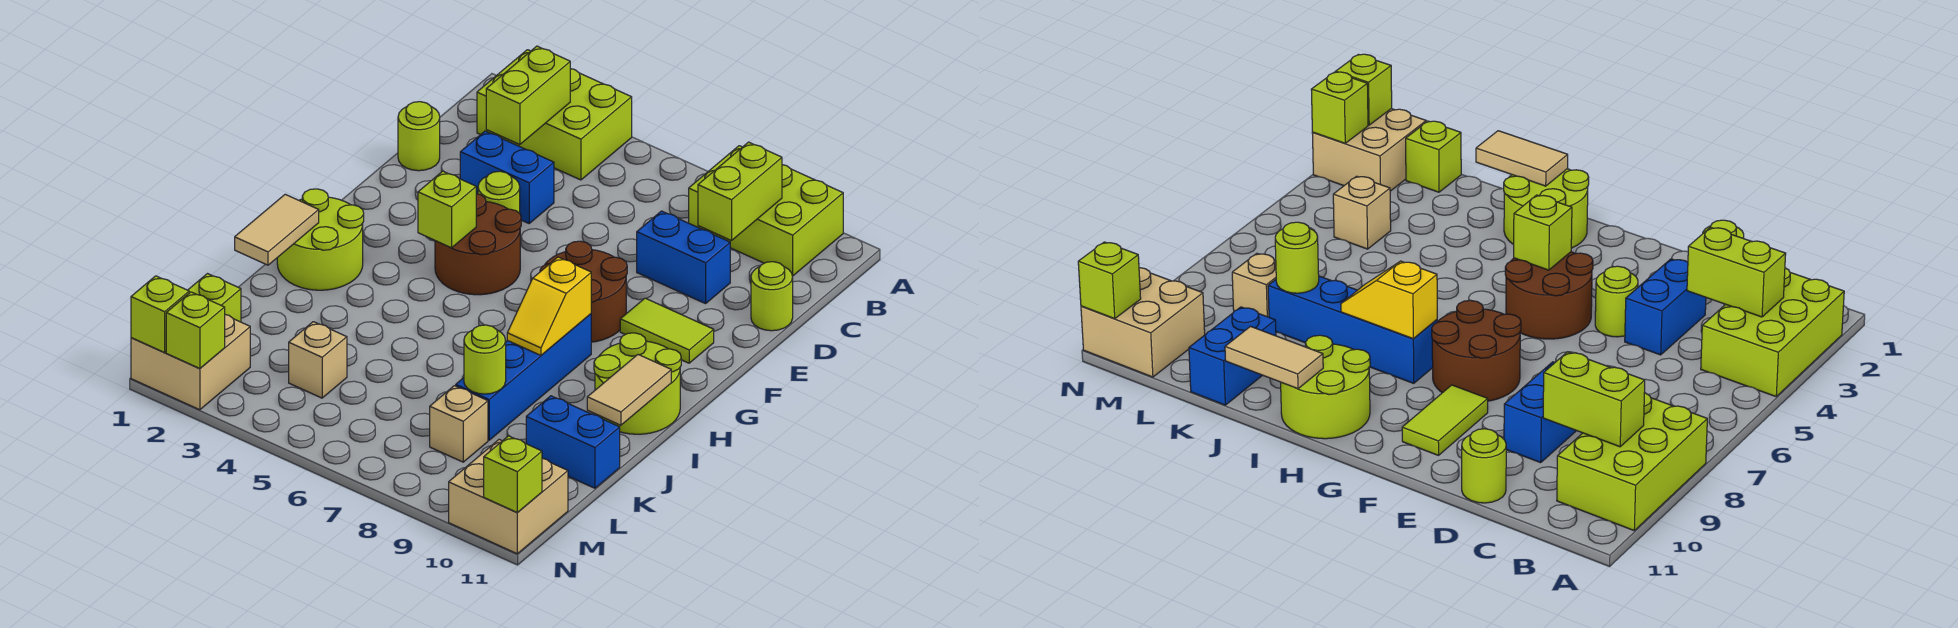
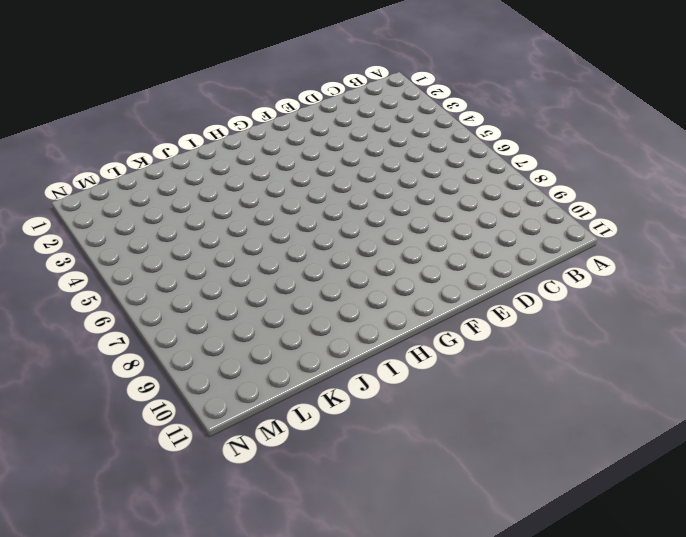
none -> lime 2x3 brick [477,50,632,180]
none -> lime 2x3 brick [689,146,843,276]
none -> lime 1x1 round brick [398,102,440,171]

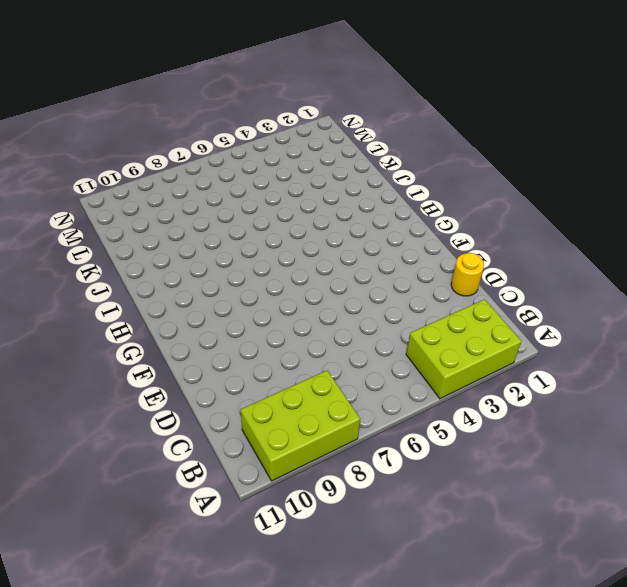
yellow 1x1 round brick [451,253,484,296] -> lime 1x1 round brick [398,102,440,171]
none -> blue 1x2 brick [460,131,554,223]
none -> blue 1x2 brick [637,211,730,304]
none -> lime 1x1 round brick [751,262,793,331]

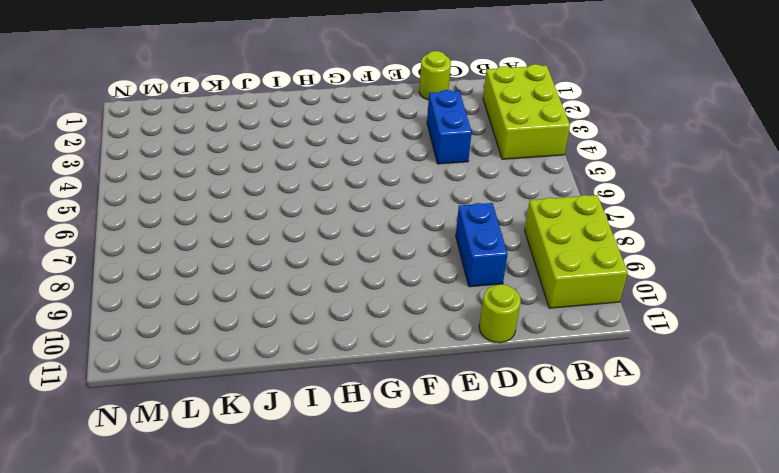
none -> lime 1x1 round brick [478,171,520,213]
none -> brown 2x2 round brick [435,194,521,295]
none -> brown 2x2 round brick [540,241,627,342]

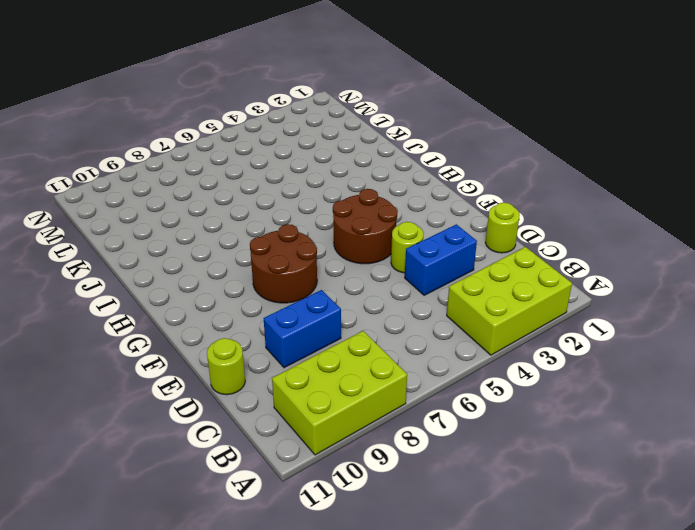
none -> lime 1x2 tile [620,298,714,363]
none -> lime 2x2 round brick [277,189,364,290]
none -> blue 1x4 brick [456,314,591,440]

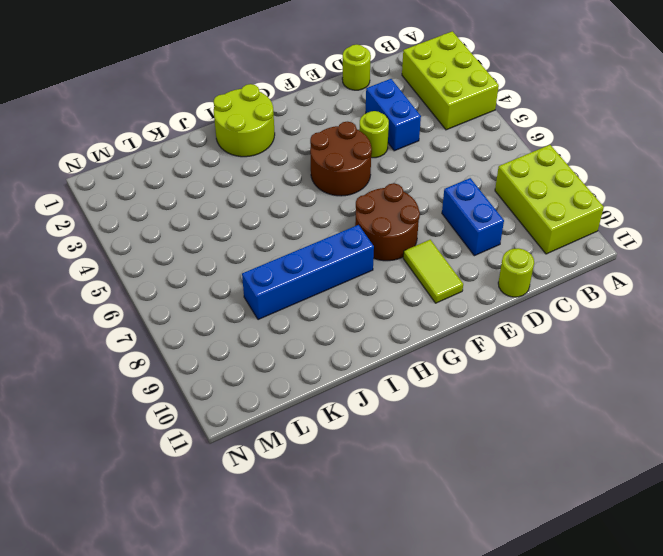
none -> lime 2x2 round brick [594,333,681,434]
none -> blue 1x2 brick [526,396,620,488]
none -> lime 1x1 brick [188,274,241,322]

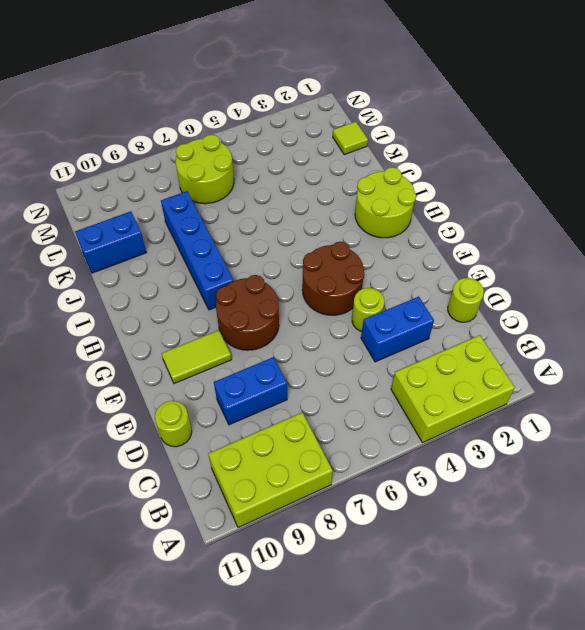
lime 1x1 tile [333,122,368,155] -> lime 1x1 brick [188,274,241,322]
lime 2x2 round brick [176,135,234,204] -> lime 2x2 round brick moved to [594,333,681,434]
none -> tan 1x1 brick [289,322,347,398]
none -> tan 1x1 brick [430,386,488,462]
none -> tan 2x2 brick [131,315,250,410]

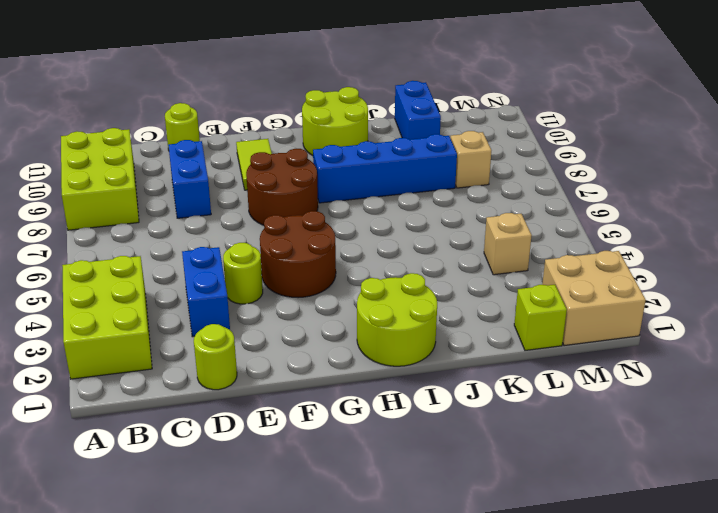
none -> tan 2x2 brick [449,439,568,554]
none -> lime 1x2 brick [486,46,570,145]
none -> lime 1x2 brick [698,142,782,241]

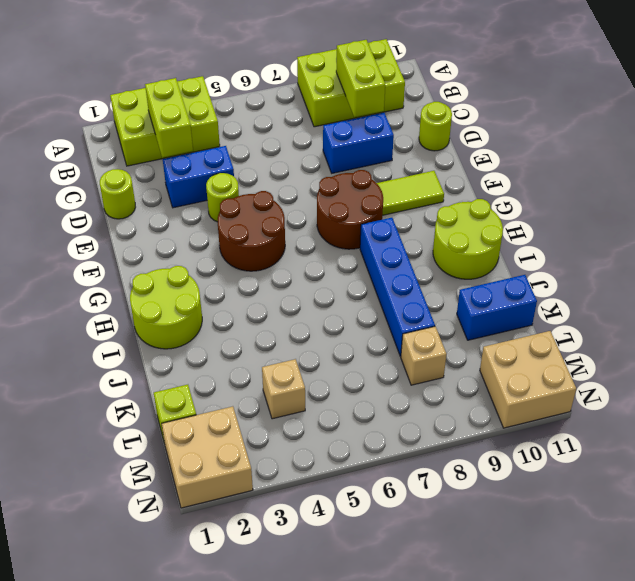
none -> lime 1x1 brick [418,171,476,248]
none -> yellow 1x2 slope [507,257,591,355]
none -> tan 1x2 tile [235,194,319,265]

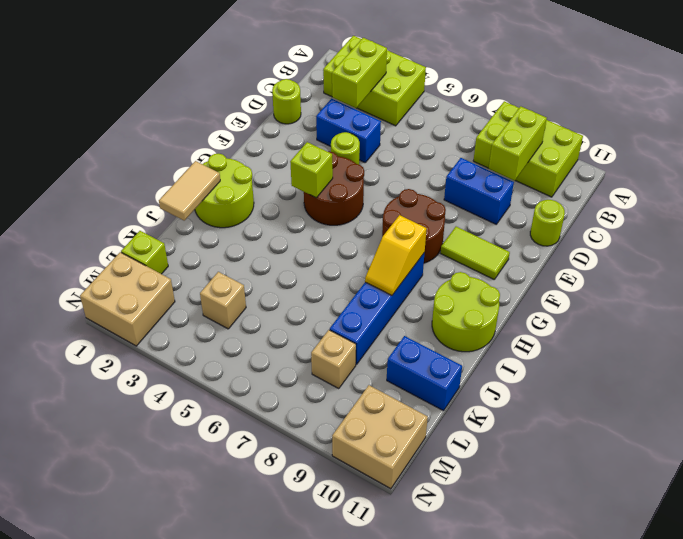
none -> tan 1x2 tile [587,355,671,425]
none -> lime 1x1 round brick [464,325,506,394]
none -> lime 1x1 brick [131,276,189,352]

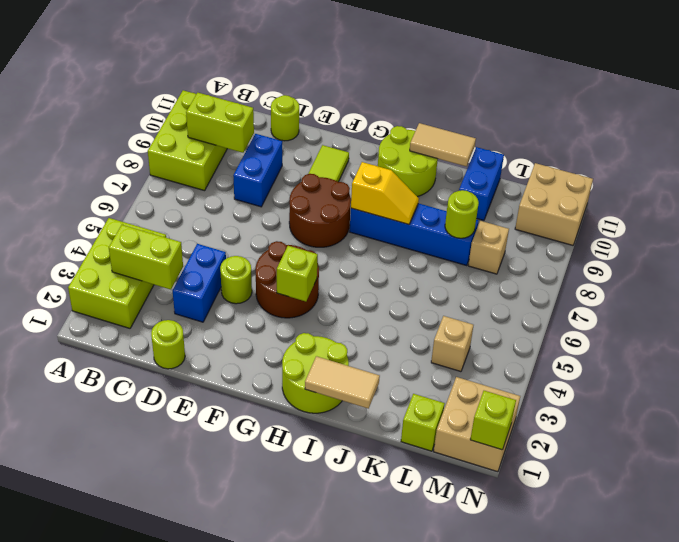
none -> lime 1x1 brick [166,292,225,368]
none -> lime 1x1 brick [484,436,542,513]

